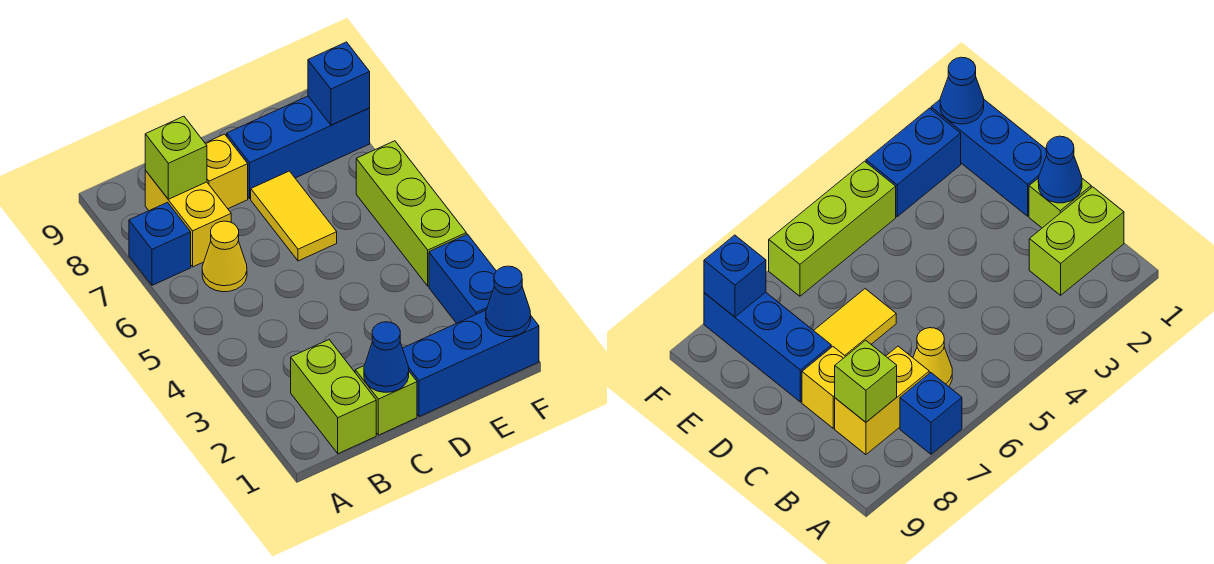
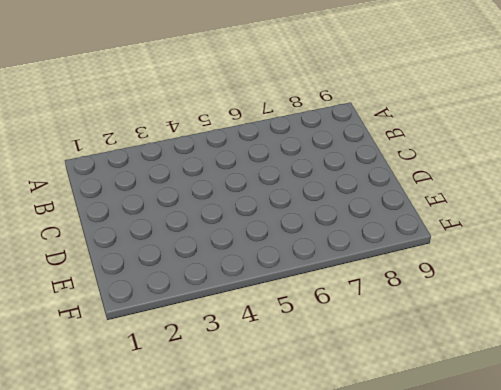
none -> blue 1x1 brick [129,202,191,285]
none -> lime 1x2 brick [291,340,376,454]
none -> yellow 1x1 cone [202,221,247,292]

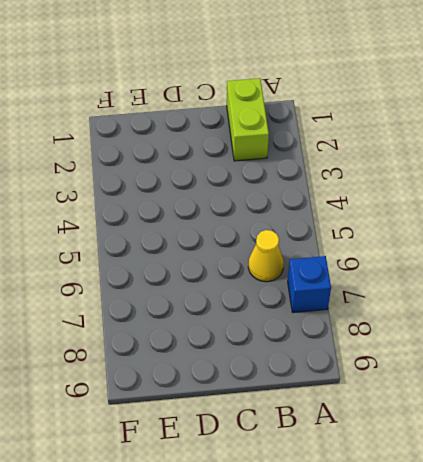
none -> yellow 1x2 brick [145,170,231,267]
none -> lime 1x1 brick [355,366,417,435]
none -> yellow 1x1 brick [205,134,248,209]

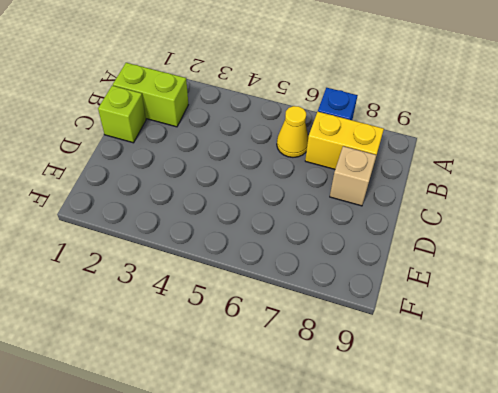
tan 1x1 brick [330,146,376,206] -> yellow 1x1 brick [205,134,248,209]
none -> blue 1x3 brick [403,310,539,417]
none -> yellow 1x2 tile [251,171,337,261]
none -> blue 1x3 brick [227,96,370,199]

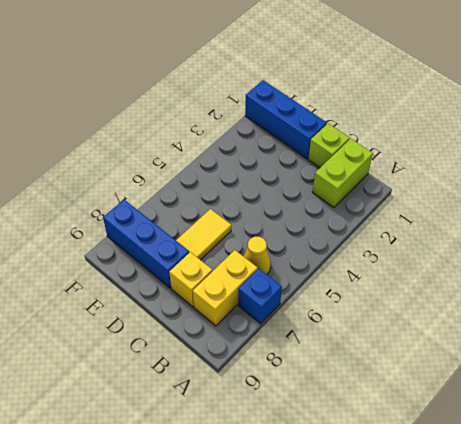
none -> blue 1x2 brick [429,234,496,323]
none -> lime 1x3 brick [356,141,466,286]
none -> lime 1x1 brick [145,116,207,199]

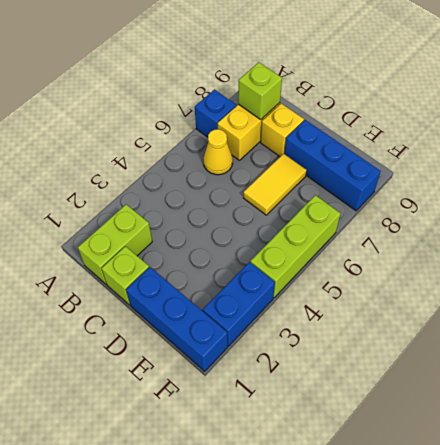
none -> blue 1x1 cone [364,322,409,392]
none -> blue 1x1 cone [486,266,531,337]
none -> blue 1x1 brick [308,42,370,125]

